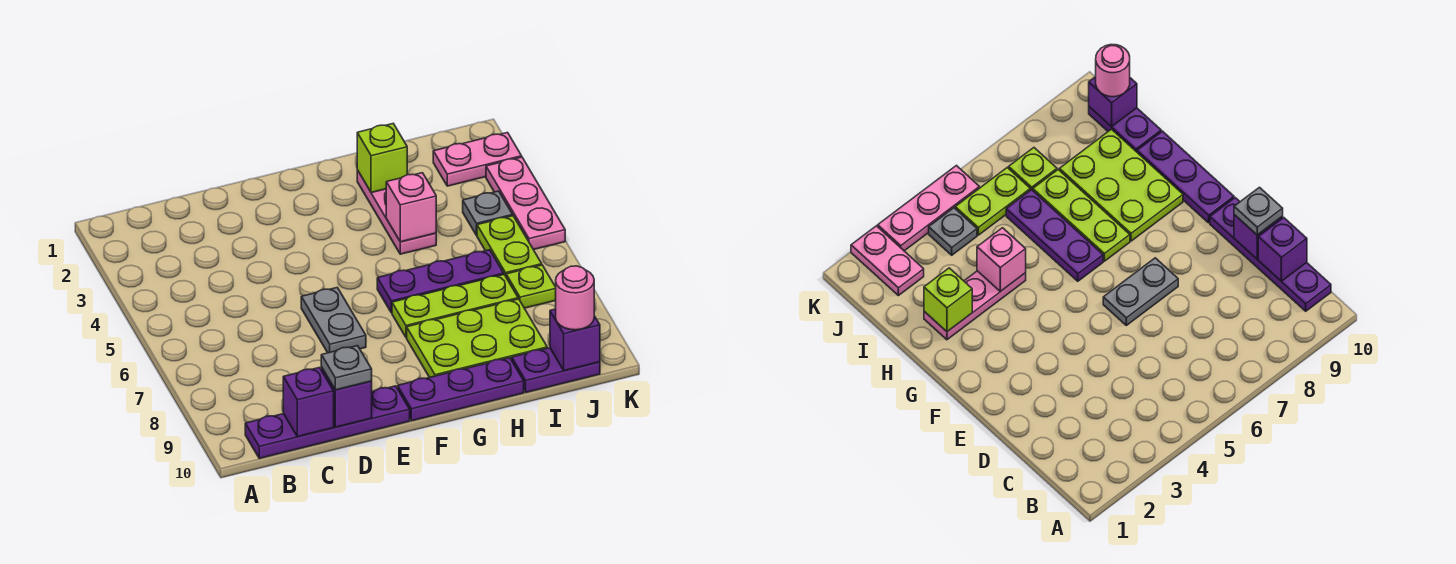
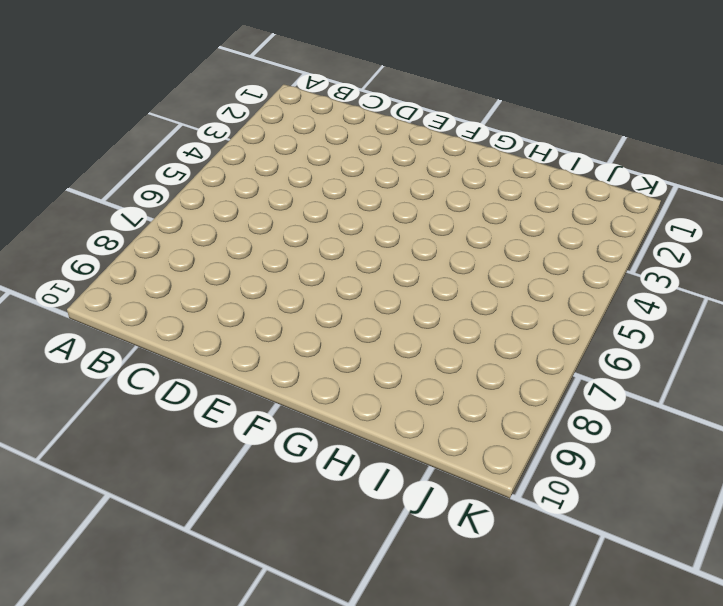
none -> purple 1x4 plate [245,386,410,458]
none -> grey 1x2 plate [301,288,366,353]
none -> purple 1x3 plate [398,358,524,421]

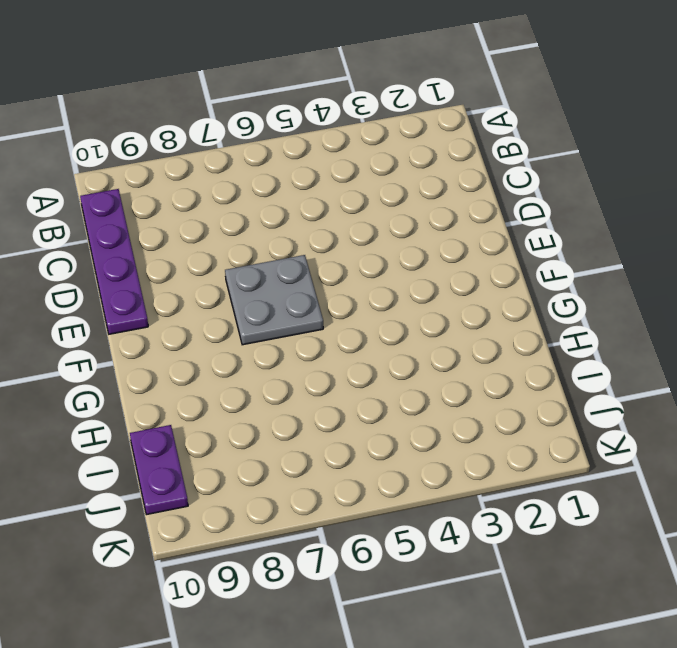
grey 2x2 plate [225,255,323,345] -> grey 1x2 plate [301,288,366,353]
none -> purple 1x3 plate [398,358,524,421]
none -> purple 1x3 plate [377,250,504,313]
none -> lime 1x3 plate [392,275,518,337]

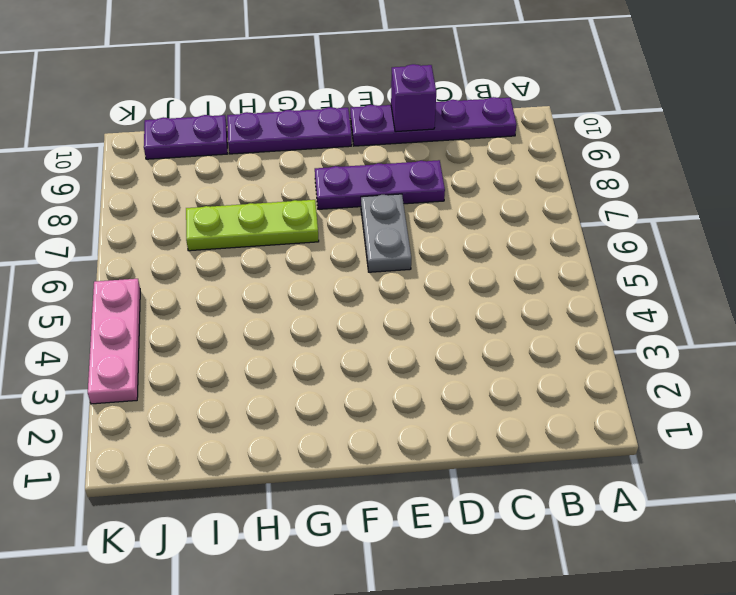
purple 1x3 plate [315,160,445,209] -> purple 1x3 plate moved to [377,250,504,313]
none -> lime 2x3 plate [407,299,547,377]
none -> pink 1x3 plate [357,170,436,254]
none -> pink 1x2 plate [433,133,522,186]

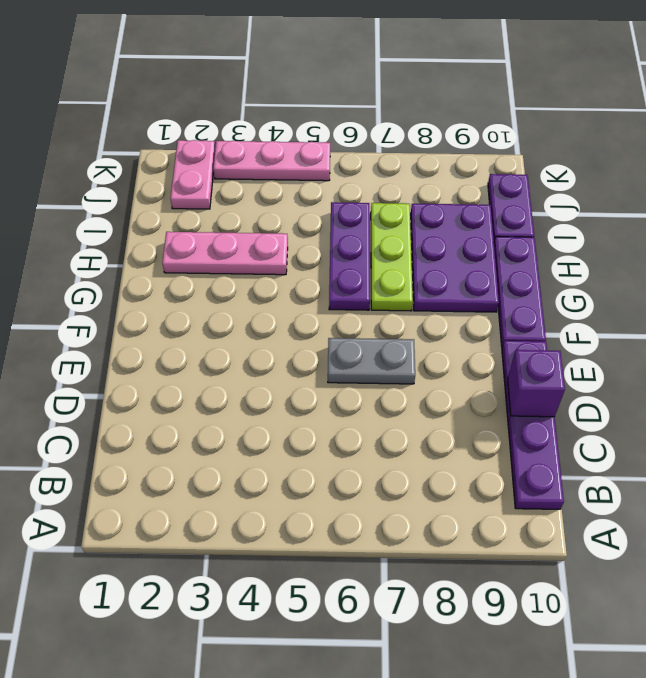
purple 2x3 plate [411,204,499,312] -> lime 2x3 plate [407,299,547,377]
none -> grey 1x1 plate [463,191,513,235]
none -> lime 1x2 plate [477,216,542,276]
none -> lime 1x1 plate [506,265,556,308]

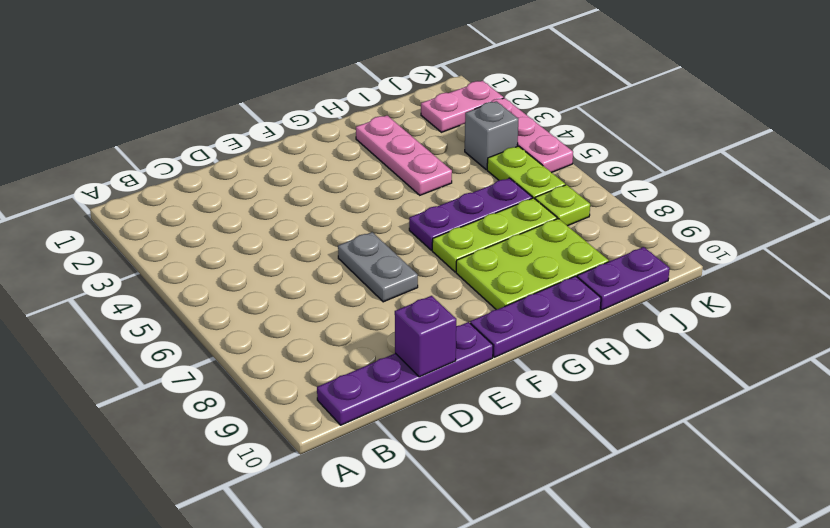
grey 1x1 brick [465,101,518,170] -> grey 1x1 plate [463,191,513,235]
none -> purple 1x1 brick [283,368,334,437]
none -> lime 1x1 brick [357,124,407,193]
none -> pink 1x1 brick [386,173,436,242]

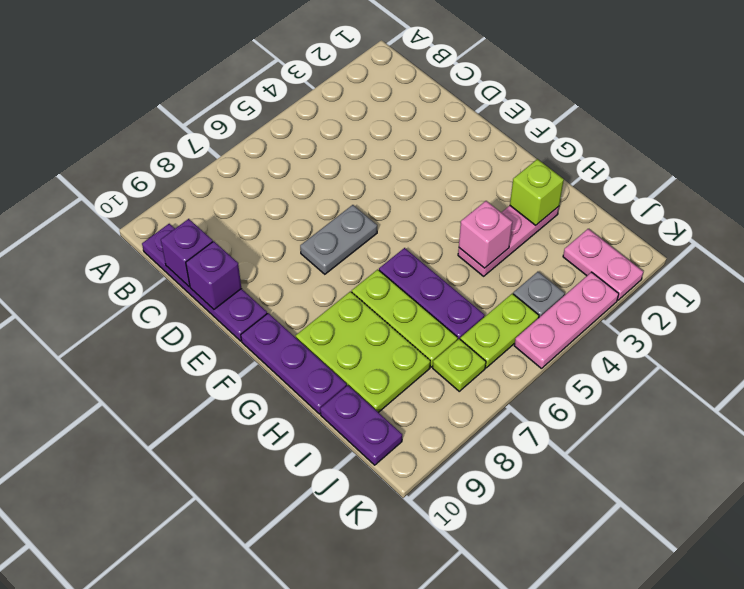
none -> purple 1x1 brick [550,309,600,371]
none -> grey 1x1 plate [321,346,372,390]
none -> pink 1x1 round brick [556,266,594,330]

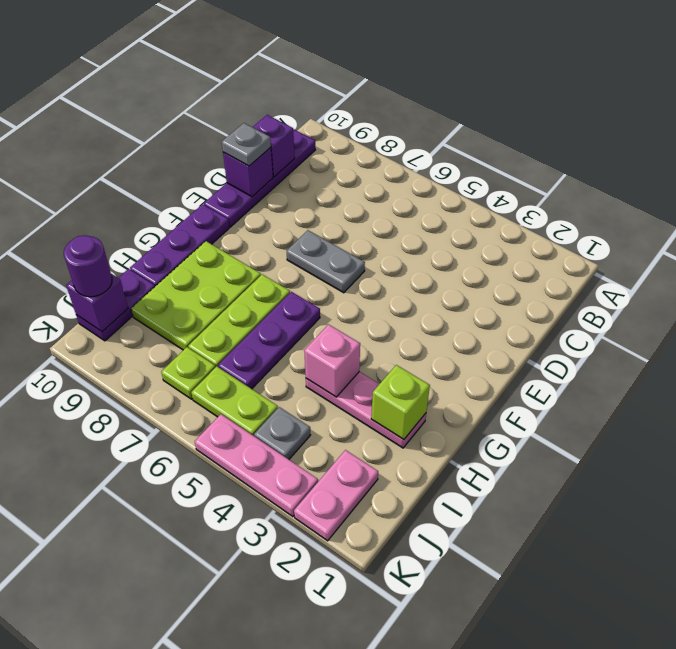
purple 1x1 round brick [64,235,112,297] -> pink 1x1 round brick [556,266,594,330]

